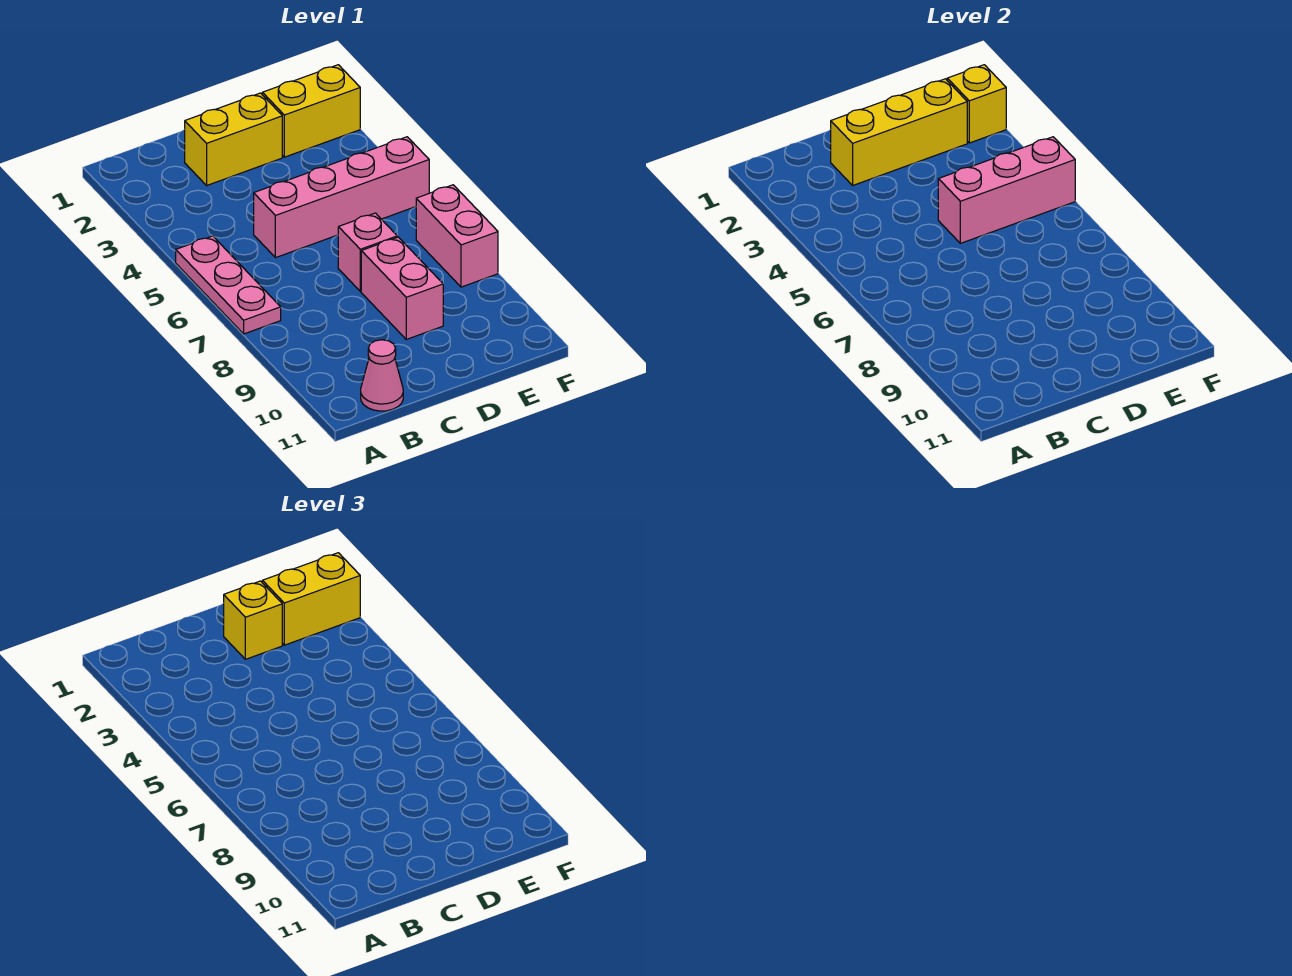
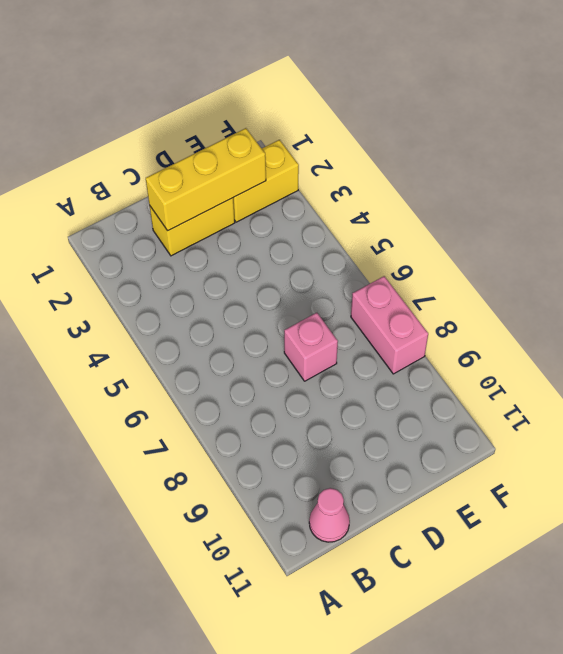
none -> pink 1x3 plate [176,236,281,334]
none -> pink 1x4 brick [254,137,429,258]
none -> pink 1x2 brick [361,237,443,339]

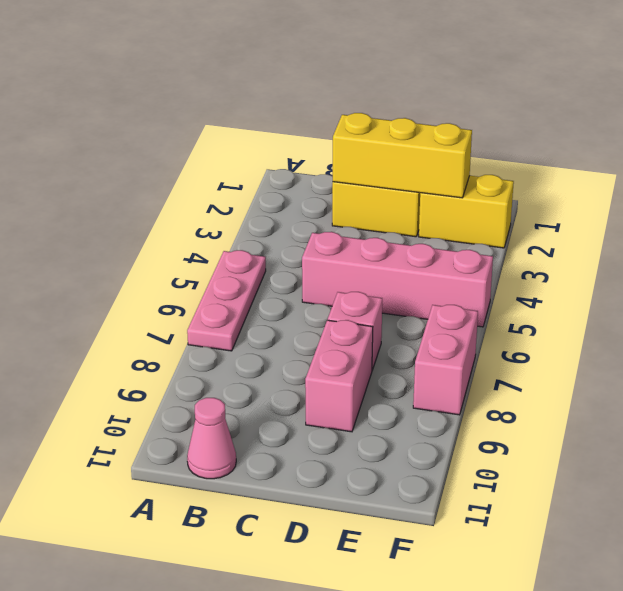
none -> pink 1x3 brick [938,137,1075,243]
none -> yellow 1x1 brick [947,65,1006,143]
none -> yellow 1x1 brick [224,581,282,659]

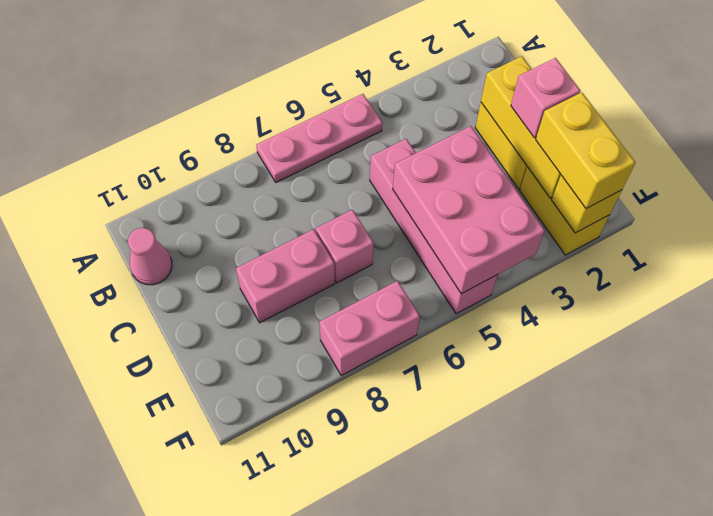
pink 1x1 brick [511,58,580,138] -> yellow 1x1 brick [224,581,282,659]
pink 2x3 brick [393,126,545,294] -> pink 1x3 brick [938,137,1075,243]

